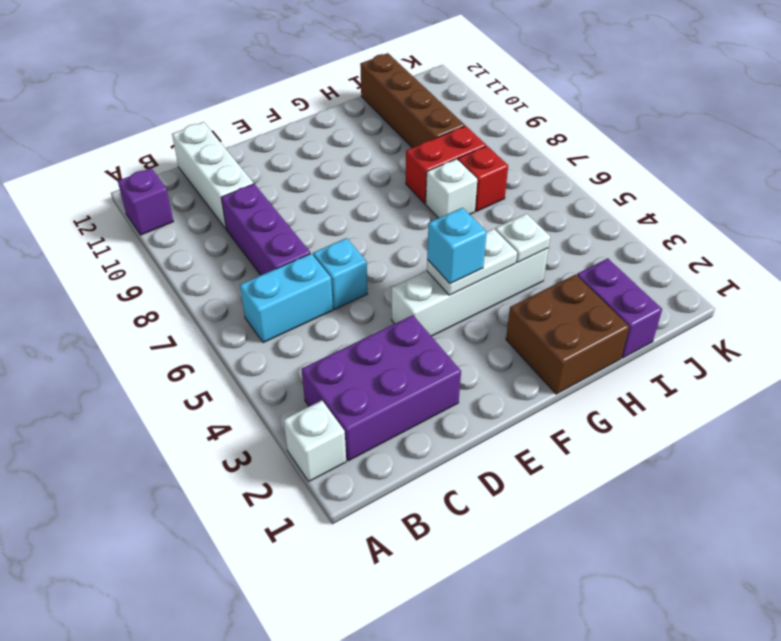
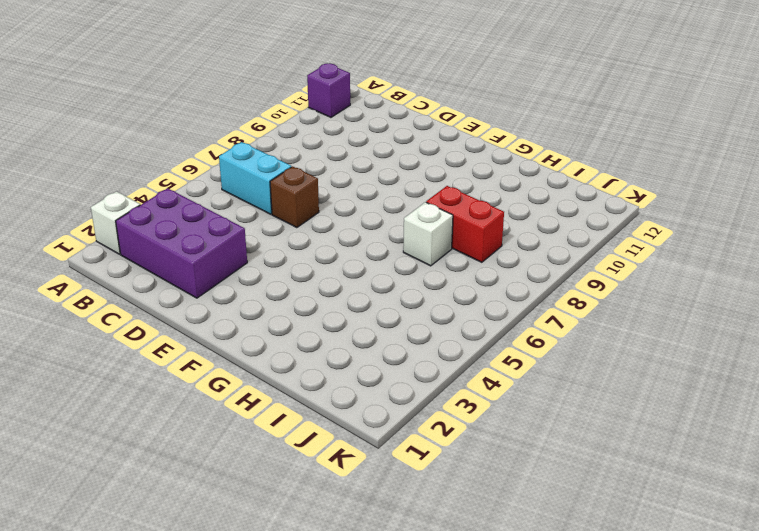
brown 1x1 brick [270,166,319,228] -> cyan 1x1 brick [313,238,367,309]
none -> purple 1x3 brick [221,184,310,275]
none -> white 1x3 brick [172,122,253,229]
none -> white 1x4 brick [392,248,549,336]

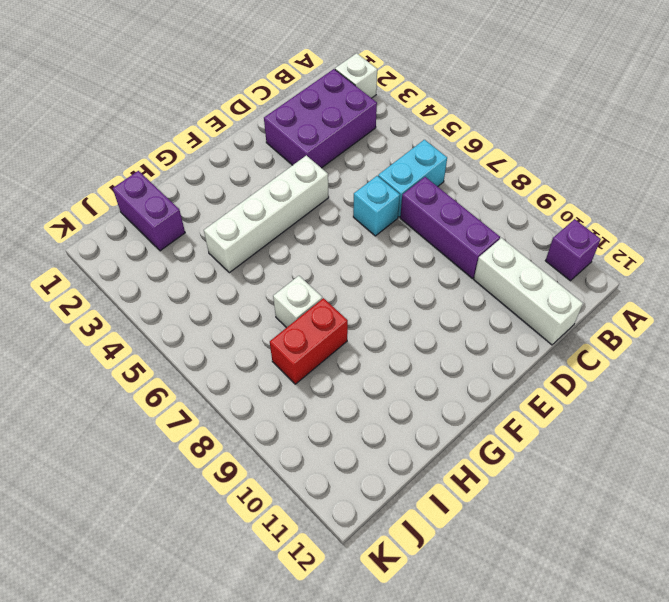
none -> brown 2x2 brick [506,274,629,394]
none -> red 1x1 brick [458,146,508,211]
none -> brown 1x4 brick [360,53,465,148]

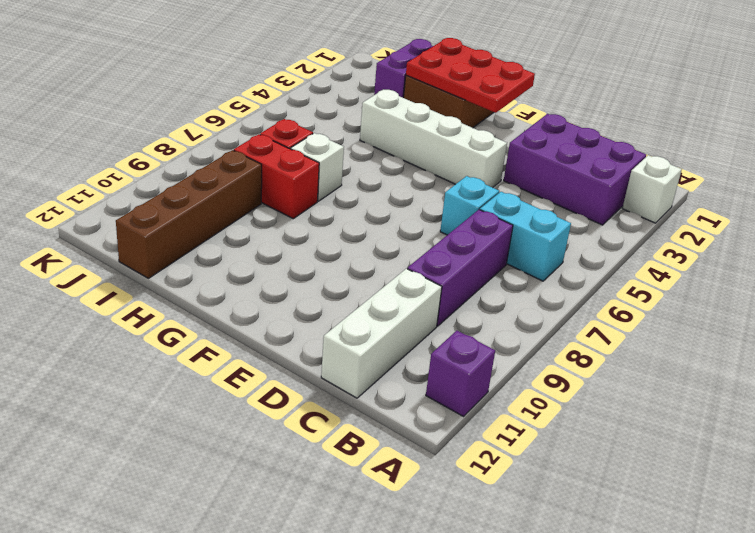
red 2x3 plate [406,38,535,113] -> none
none -> white 1x2 plate [427,229,517,295]
none -> white 1x1 plate [495,214,550,262]
none -> cyan 1x1 brick [427,208,487,284]

